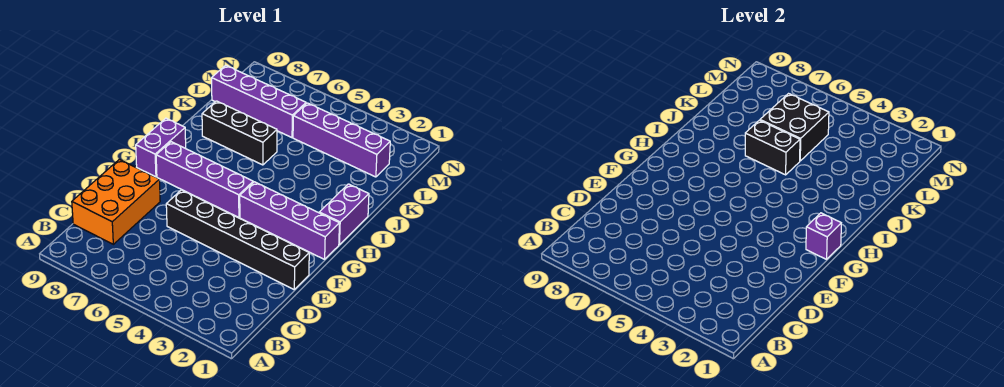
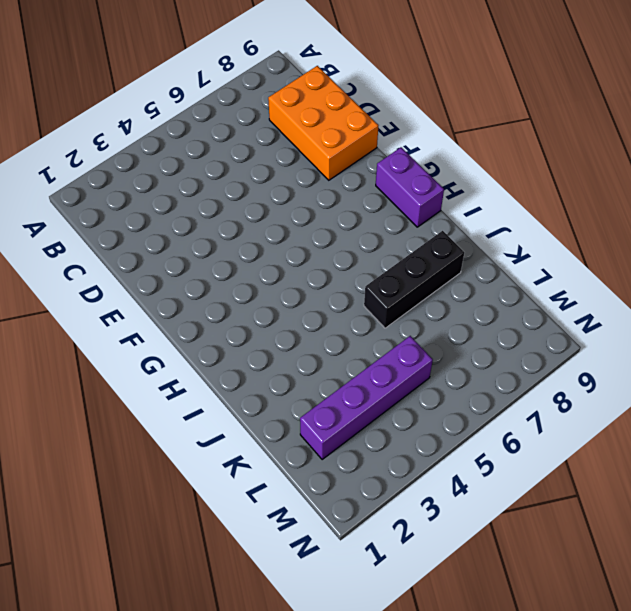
none -> black 1x6 brick [166,190,309,289]
none -> purple 1x4 brick [240,182,339,259]
none -> purple 1x4 brick [156,142,253,217]

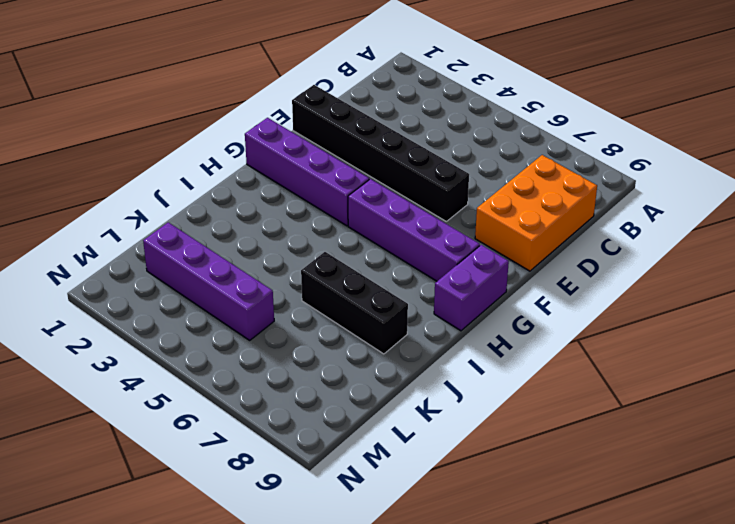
none -> purple 1x2 brick [319,184,369,245]
none -> purple 1x4 brick [212,65,306,138]
none -> purple 1x1 brick [806,213,841,259]

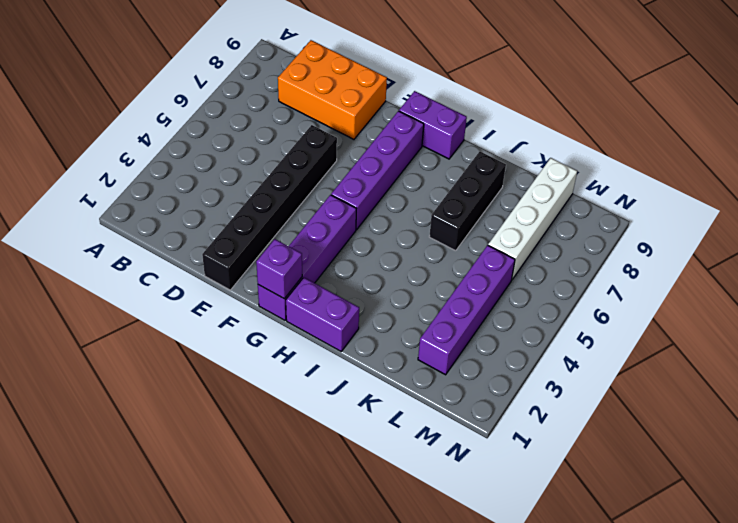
white 1x4 brick [488,158,577,280] -> purple 1x4 brick [212,65,306,138]
none -> black 1x2 brick [745,120,800,175]
none -> black 2x2 brick [760,94,829,161]

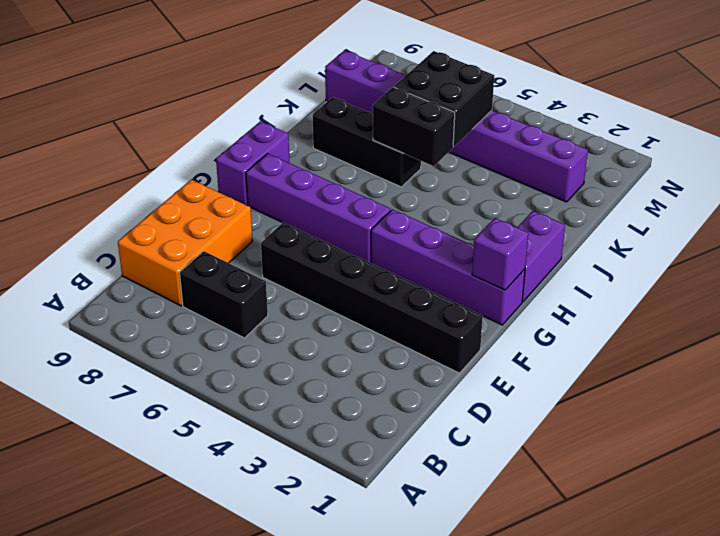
black 1x2 brick [180,251,268,338] -> none

